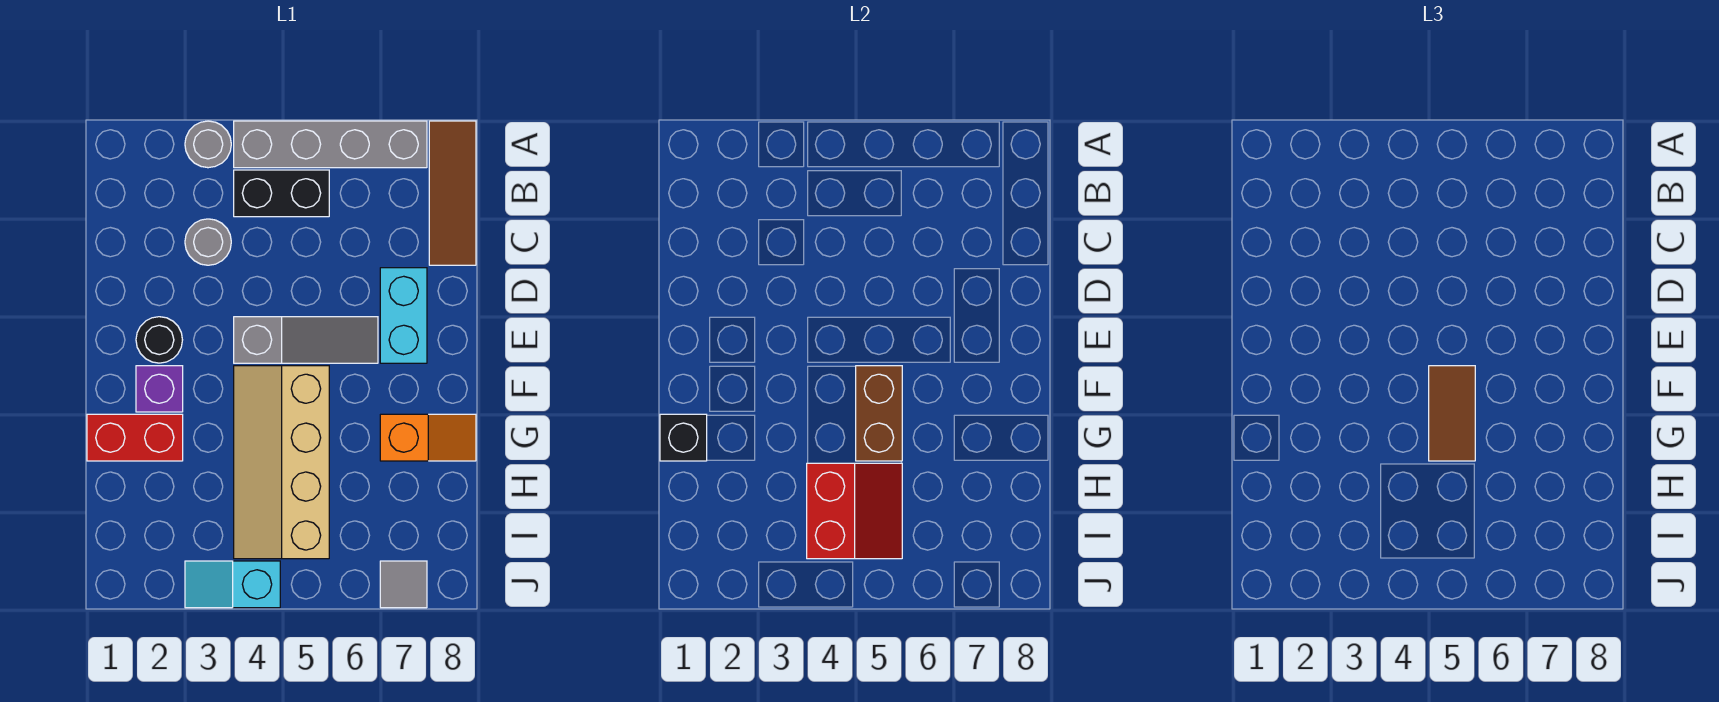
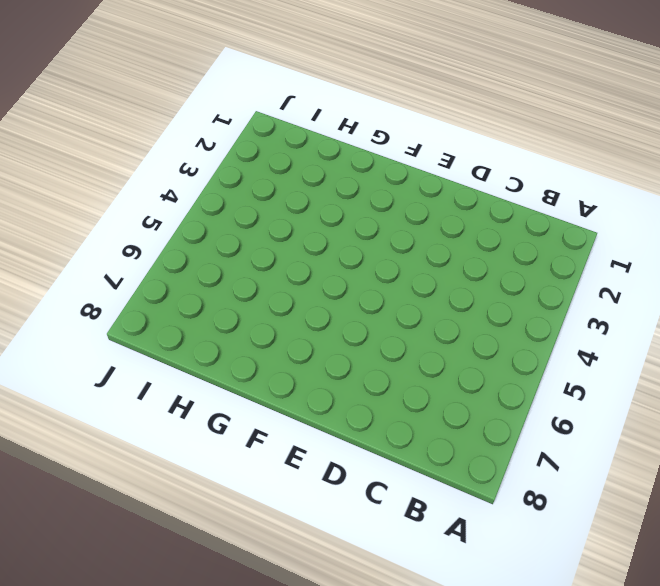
none -> grey 1x1 round brick [185,121,231,168]
none -> grey 1x4 brick [234,121,427,168]
none -> brown 1x3 tile [429,121,476,265]

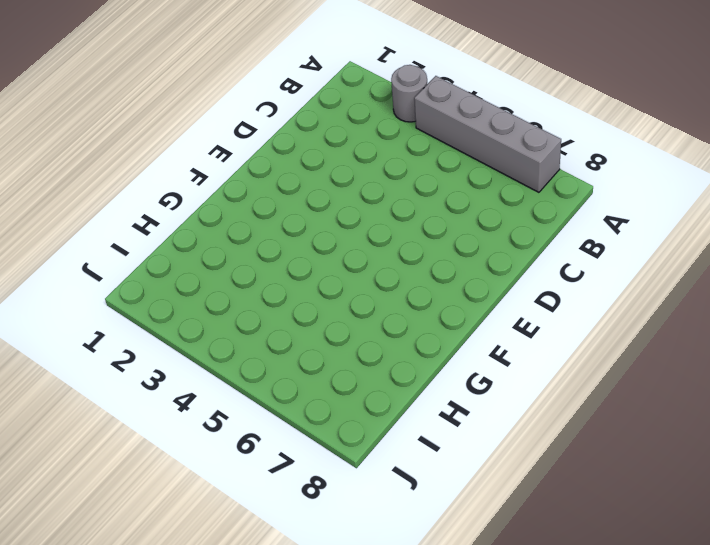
none -> brown 1x3 tile [429,121,476,265]
none -> black 1x2 brick [234,170,329,217]
none -> grey 1x1 round brick [185,219,231,265]

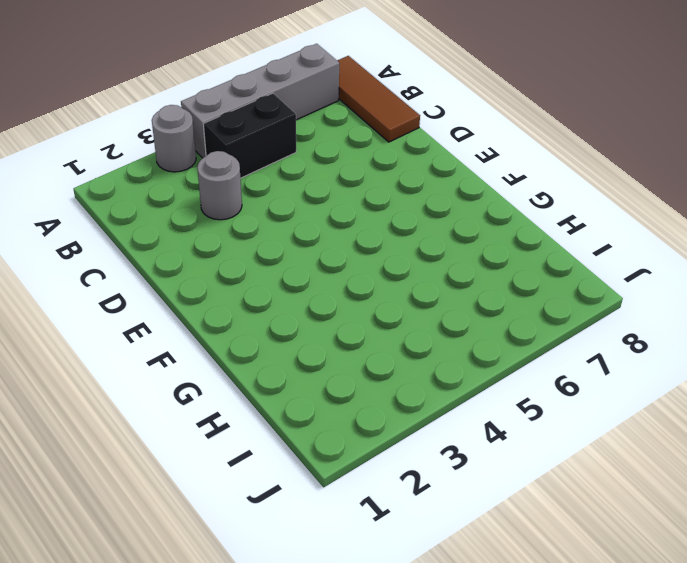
none -> cyan 1x2 brick [380,268,427,363]
none -> black 1x1 round brick [136,317,182,363]
none -> grey 1x3 slope [234,317,378,363]

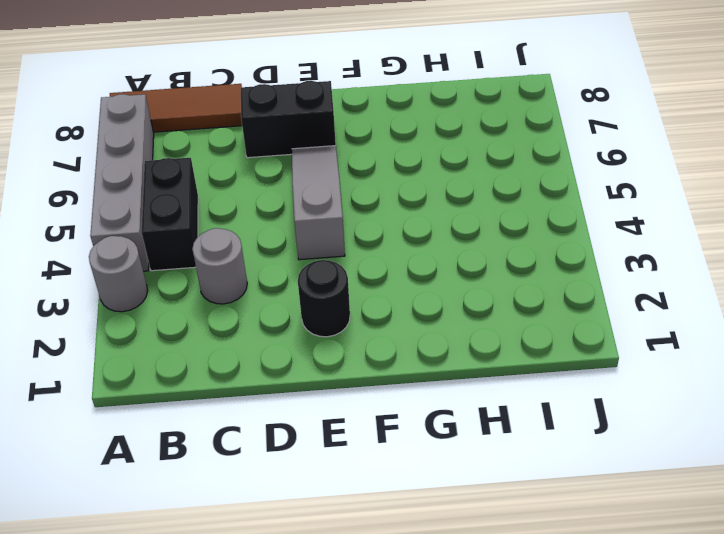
black 1x2 brick [241,81,336,158] -> cyan 1x2 brick [380,268,427,363]
none -> purple 1x1 brick [136,366,183,412]
none -> tan 2x4 slope [234,366,329,559]
none -> red 1x2 brick [87,414,183,461]

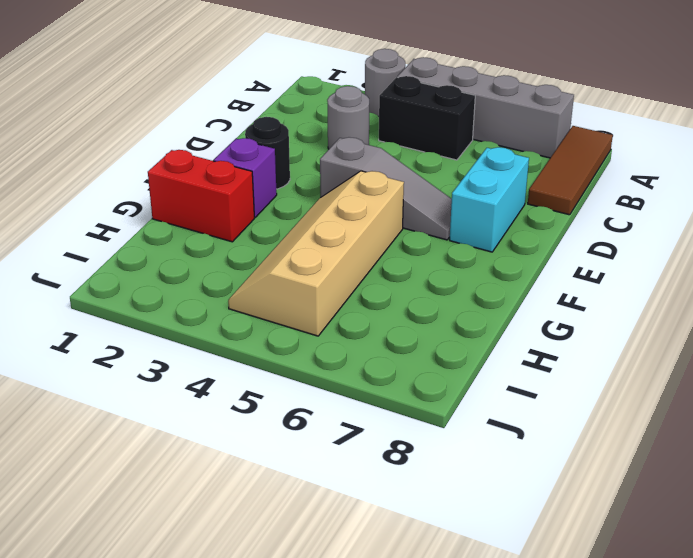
none -> orange 1x2 slope [380,414,476,461]
none -> cyan 1x2 slope [185,561,280,608]
none -> grey 1x1 tile [380,561,427,608]

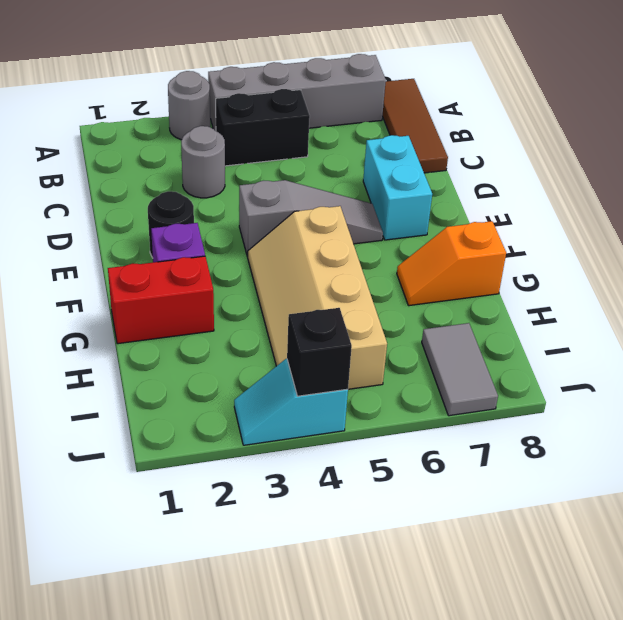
orange 1x2 slope [397,221,506,306] -> orange 1x2 slope turned to [380,414,476,461]
grey 1x2 tile [422,323,498,416] -> grey 1x1 tile [380,561,427,608]
black 1x1 brick [287,308,352,396] -> black 1x1 brick moved to [660,414,707,461]
none -> brown 1x2 brick [856,366,902,461]
none -> red 2x2 slope [807,463,902,559]
none -> brown 1x2 tile [1429,366,1475,461]

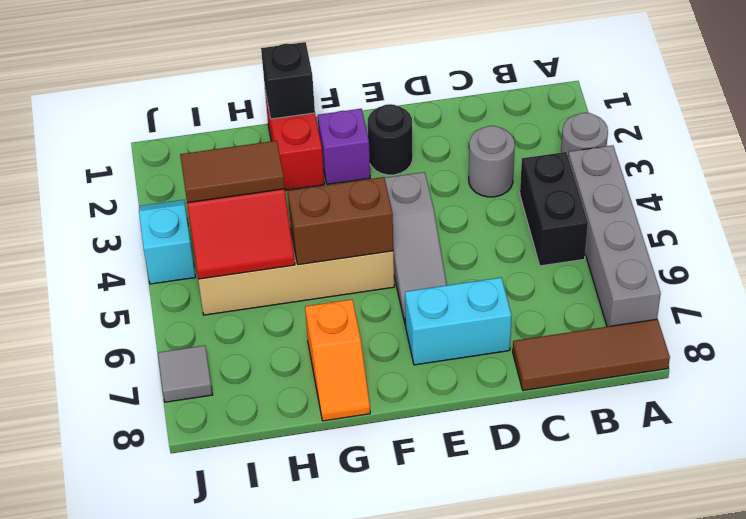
brown 1x2 tile [180,141,285,203] -> brown 1x2 tile moved to [1429,366,1475,461]

